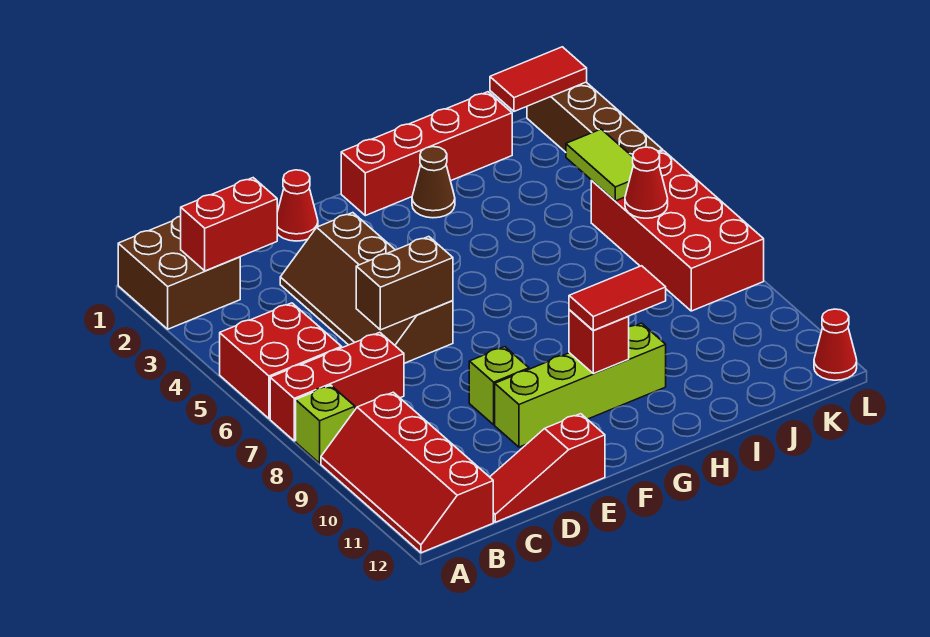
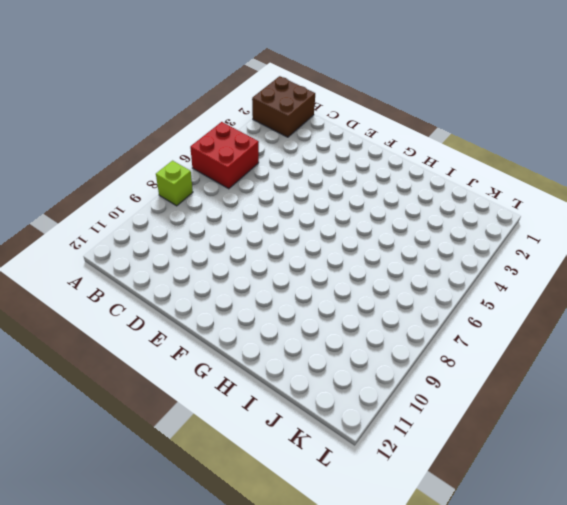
none -> red 1x3 brick [270,332,404,441]
none -> red 2x4 slope [321,392,493,553]
none -> red 1x3 slope [490,414,605,522]

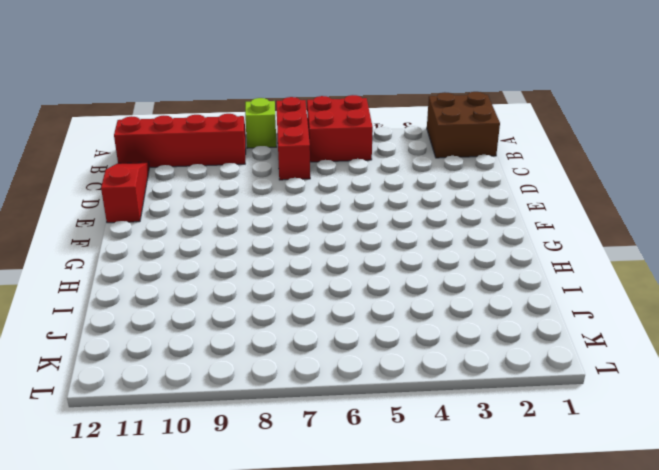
none -> brown 2x4 slope [280,213,453,363]
none -> red 1x1 cone [277,170,318,241]
none -> lime 1x1 brick [469,347,529,425]

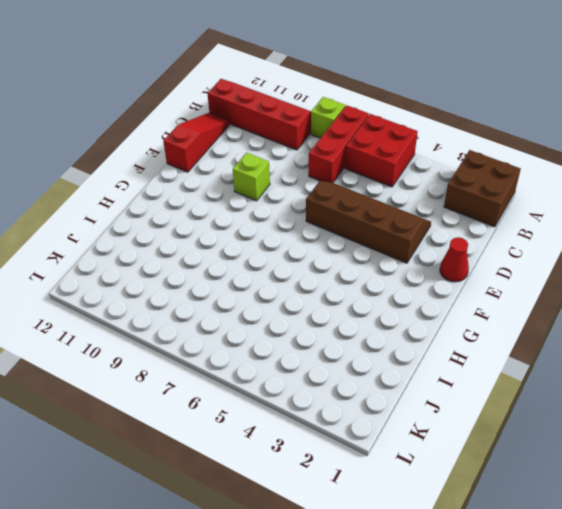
none -> lime 1x4 brick [495,323,666,447]
none -> red 1x4 brick [341,92,512,216]
none -> brown 1x1 cone [412,147,455,218]

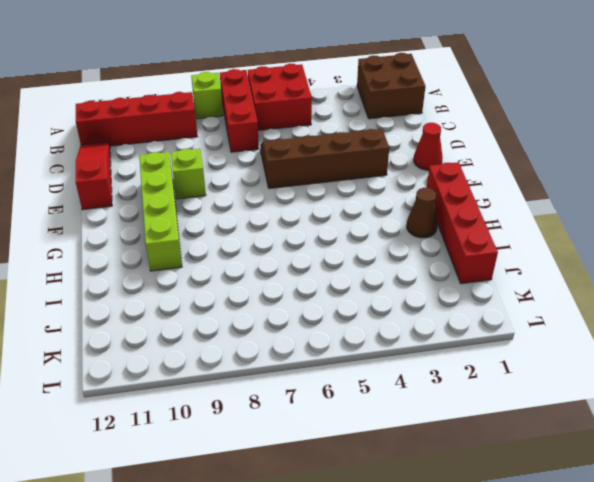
none -> red 2x4 brick [591,151,764,311]
none -> brown 1x4 brick [527,82,663,157]
none -> red 1x1 cone [814,309,857,380]

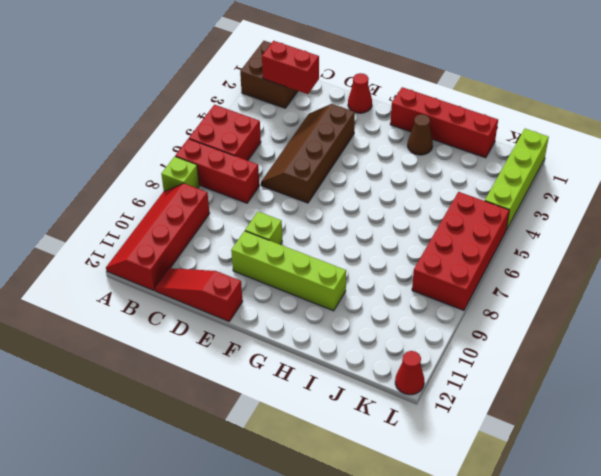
lime 1x4 brick [485,129,549,230] -> brown 1x4 brick [527,82,663,157]
none -> brown 1x2 brick [356,237,453,330]
none -> red 1x1 brick [569,310,629,374]
none -> red 1x2 tile [490,47,587,111]

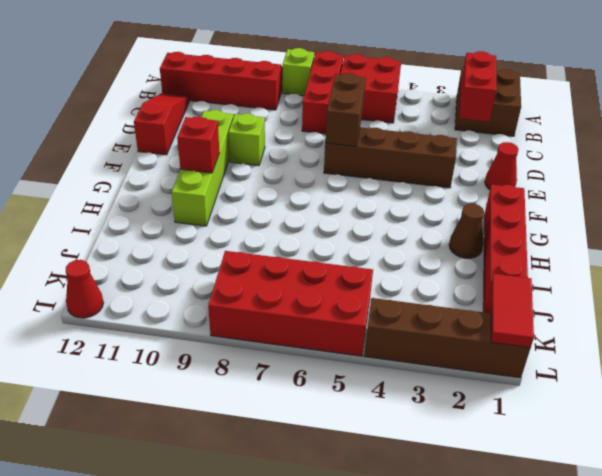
none -> lime 1x2 tile [566,129,633,201]
none -> red 1x1 cone [625,147,668,218]
none -> red 1x2 tile [569,266,666,331]

